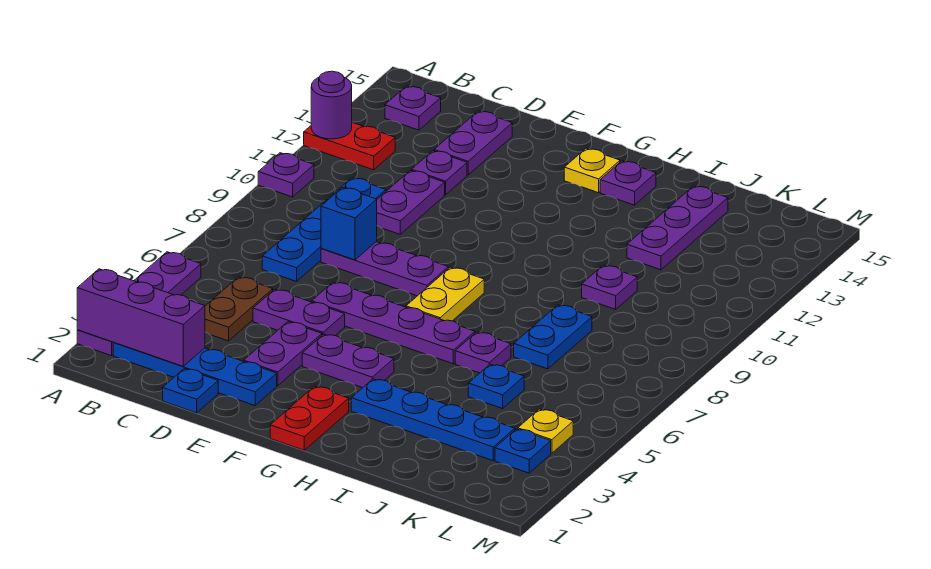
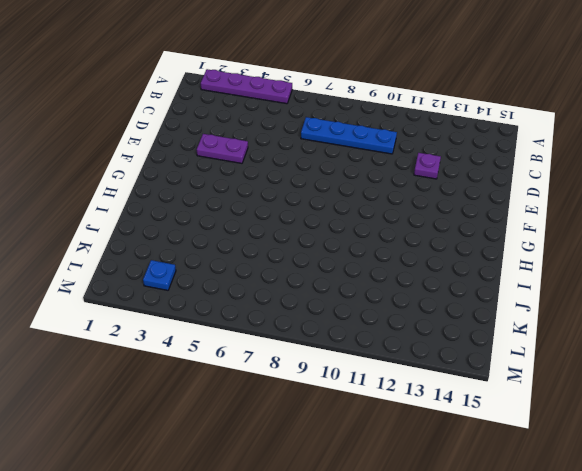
none -> purple 1x1 plate [258,153,314,197]
none -> red 1x2 plate [304,122,395,170]
none -> blue 1x4 plate [113,343,277,405]
none -> purple 1x1 plate [385,86,441,130]

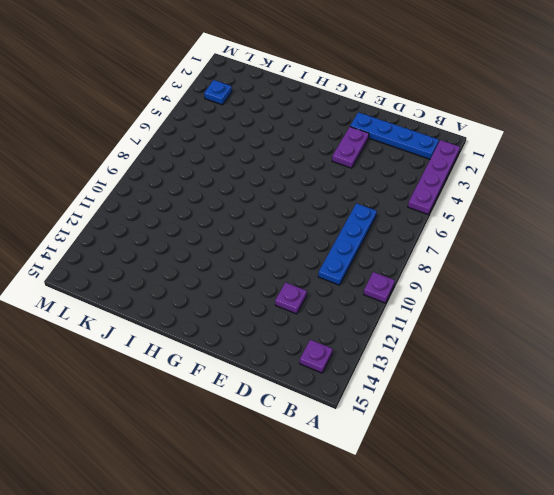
none -> red 1x2 plate [304,122,395,170]
none -> brown 1x2 plate [205,277,273,341]
none -> blue 1x1 plate [163,369,218,413]
none -> purple 1x2 plate [253,289,345,336]

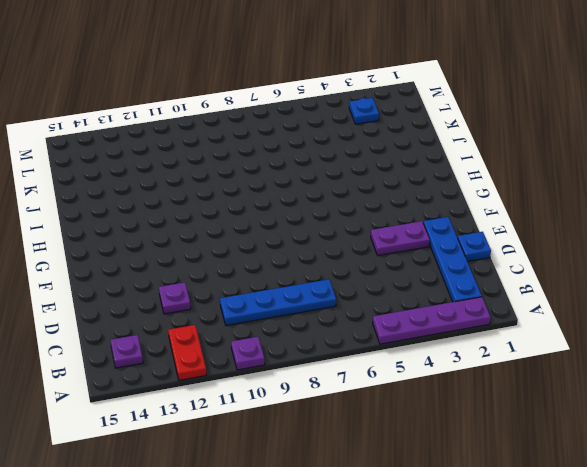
none -> brown 1x2 plate [205,277,273,341]
none -> purple 1x2 plate [253,289,345,336]
none -> purple 1x3 plate [321,242,448,296]
none -> purple 1x2 plate [377,170,445,234]

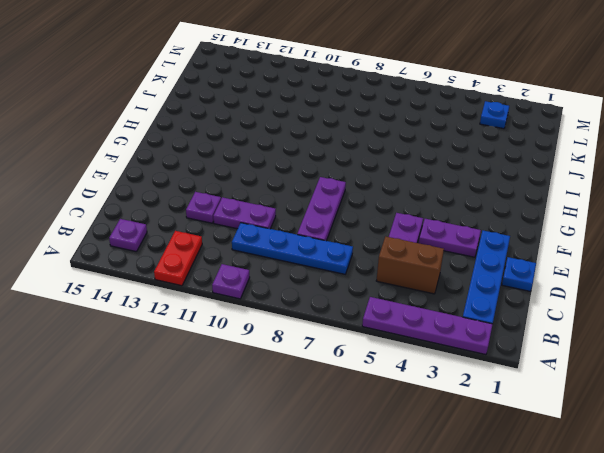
brown 1x2 brick [376,236,444,294] -> brown 1x2 plate [205,277,273,341]
none -> purple 1x2 plate [434,111,512,175]
none -> purple 1x4 plate [312,282,475,364]
none -> purple 1x2 plate [302,334,394,388]
none -> red 1x2 plate [270,386,349,450]

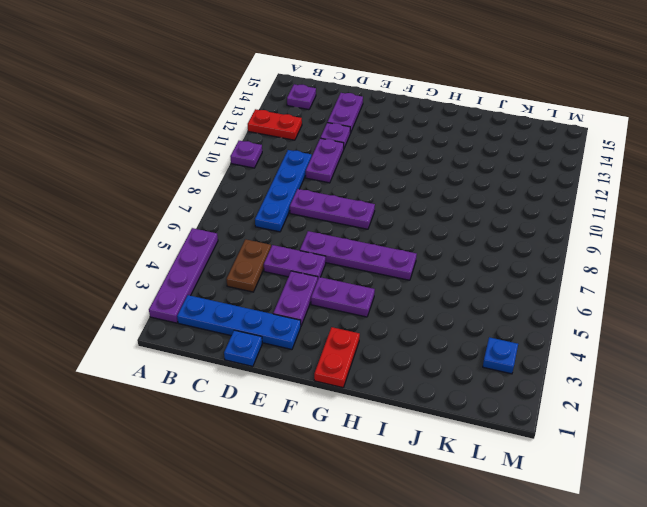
none -> yellow 1x2 plate [406,267,484,321]
none -> yellow 1x1 plate [564,148,620,193]
none -> blue 1x4 plate [351,379,515,461]
none -> purple 1x1 plate [600,161,656,205]

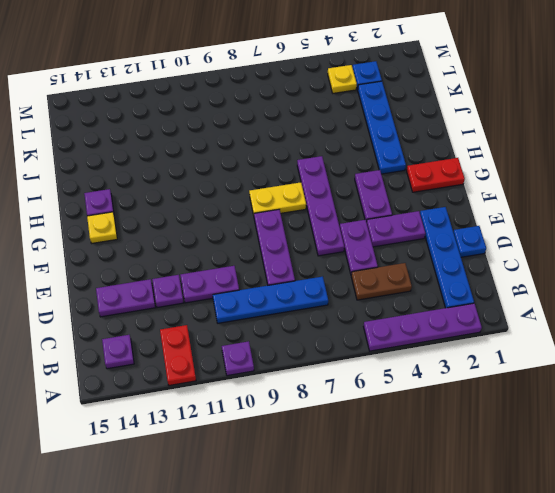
none -> purple 1x1 plate [455,332,511,373]
none -> blue 1x1 plate [468,364,524,409]
none -> blue 1x2 plate [514,305,592,369]
none -> purple 1x1 plate [582,265,637,309]

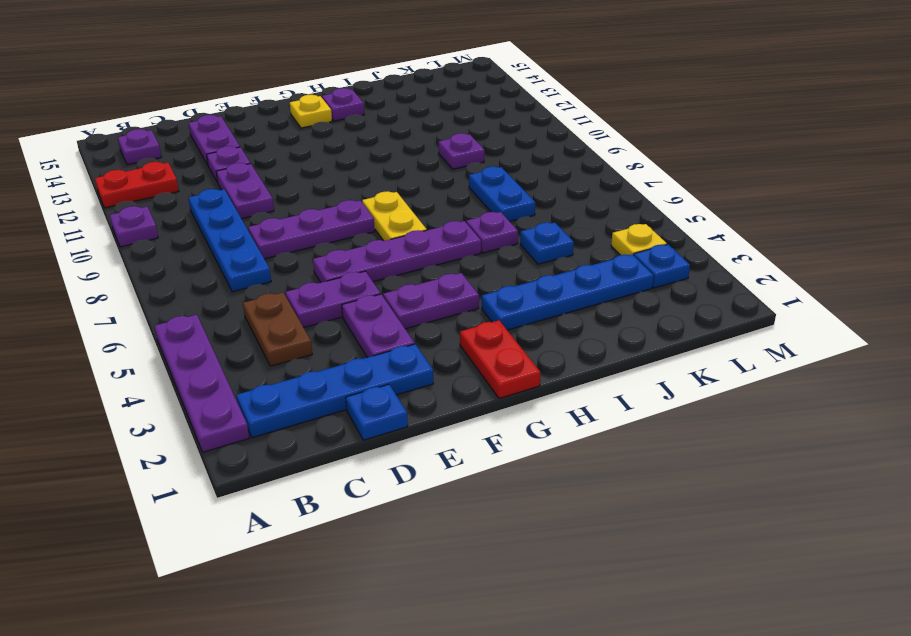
none -> purple 1x3 plate [627,186,728,270]
none -> purple 1x3 brick [77,269,205,366]
none -> purple 1x1 round brick [311,71,352,139]
none -> blue 1x1 brick [321,187,377,260]

